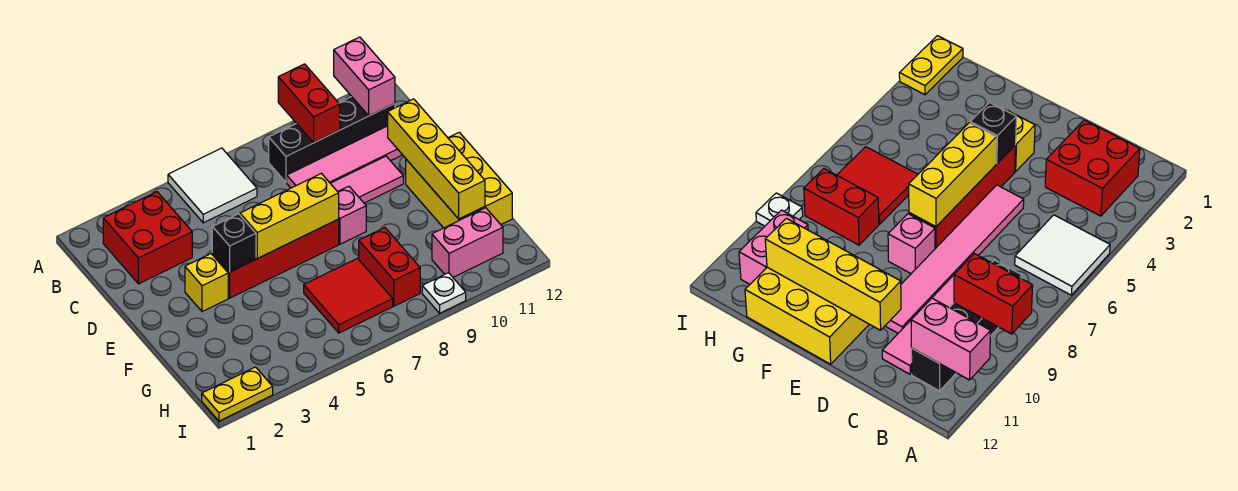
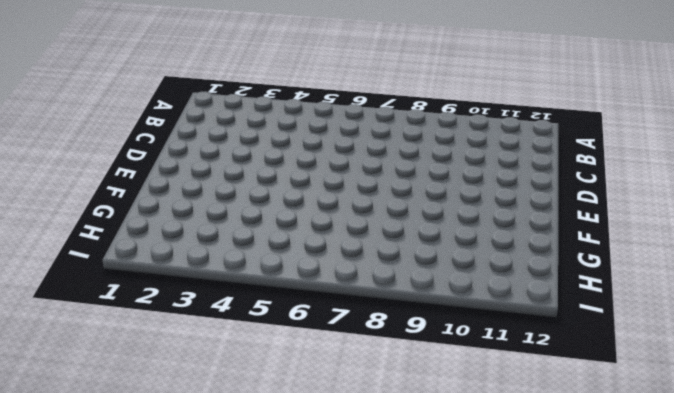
none -> white 2x2 tile [168,148,257,223]
none -> red 2x2 brick [103,192,192,284]
none -> black 1x4 brick [269,97,395,182]

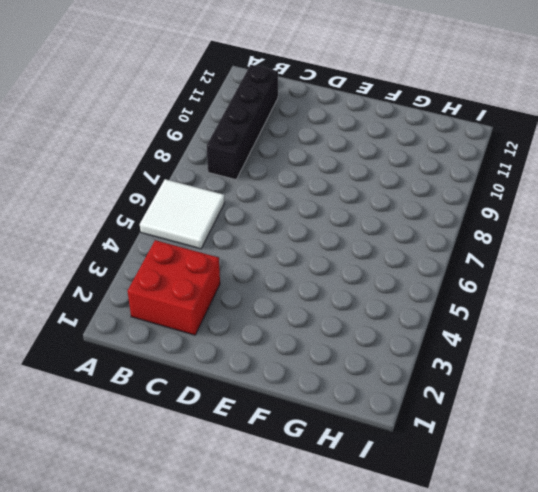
none -> pink 1x4 tile [287,126,402,188]
none -> pink 1x6 tile [330,156,403,203]
none -> yellow 1x1 brick [185,254,228,312]

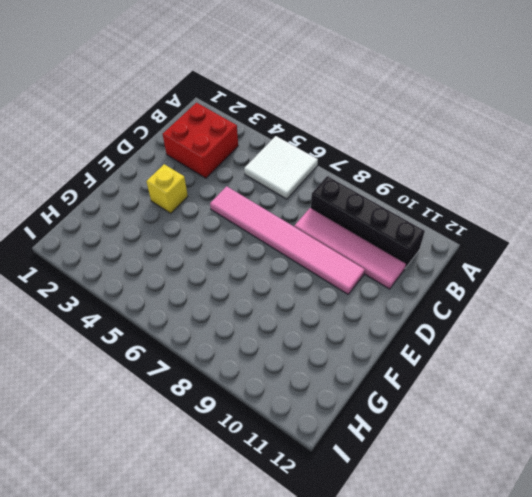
none -> red 1x4 brick [212,219,339,298]
none -> pink 1x1 brick [338,186,366,244]
none -> yellow 2x3 brick [406,132,512,228]

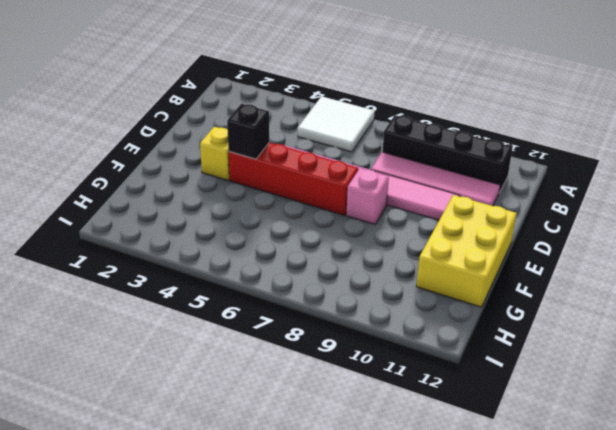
none -> red 2x2 brick [103,192,192,284]
none -> red 2x2 tile [304,258,393,333]
none -> red 1x2 brick [359,228,420,306]

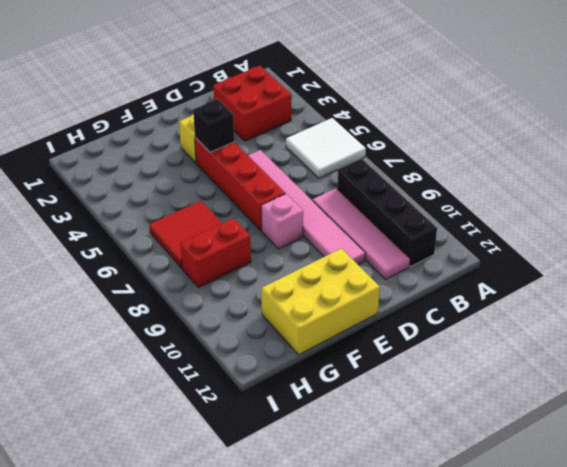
none -> pink 1x2 brick [432,208,503,277]
none -> yellow 1x2 plate [202,367,273,421]
none -> white 1x1 plate [422,273,466,313]

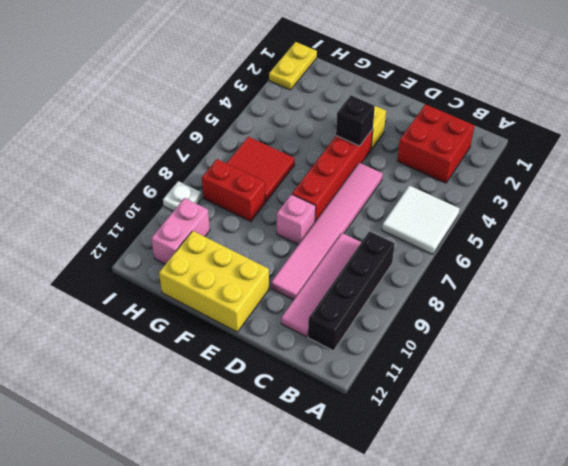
none -> red 1x2 brick [278,64,340,143]
none -> pink 1x2 brick [334,37,395,116]
none -> yellow 1x4 brick [388,99,485,219]

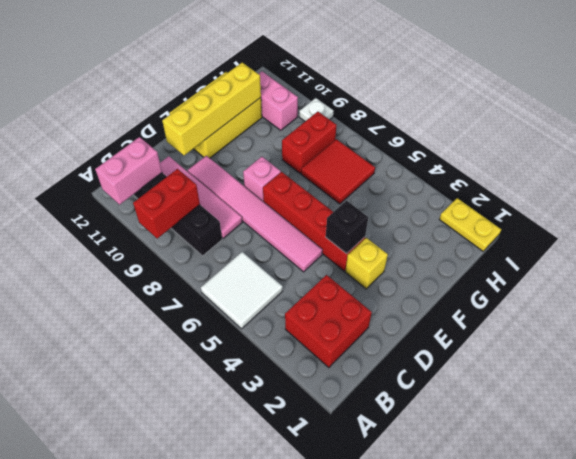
none -> yellow 1x3 brick [240,173,339,259]

